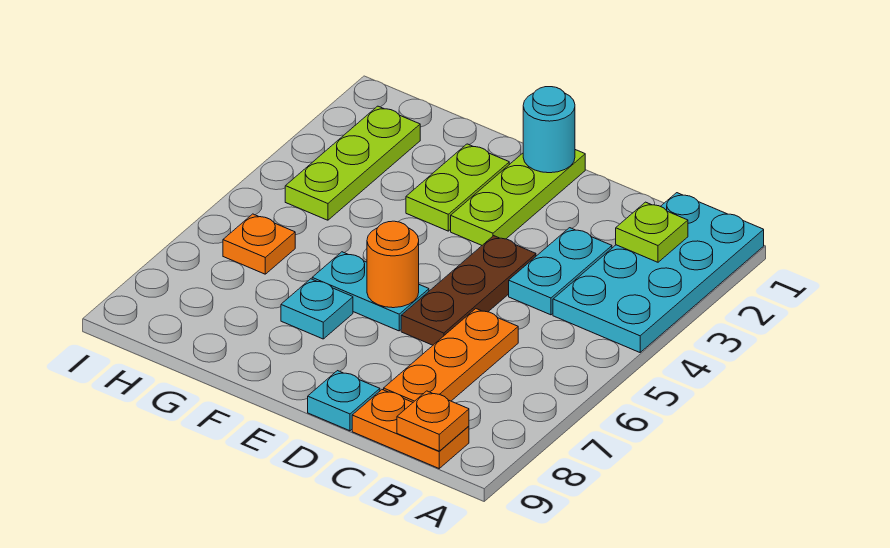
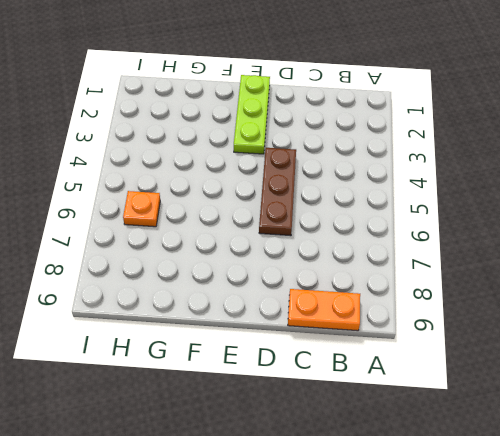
none -> cyan 2x4 plate [553,193,764,352]
none -> cyan 1x2 plate [509,228,612,315]
none -> orange 1x3 plate [384,309,518,402]

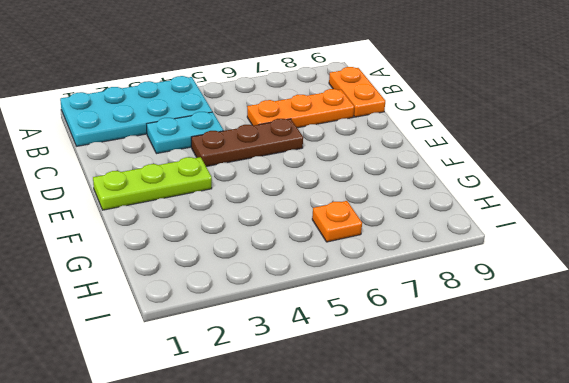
none -> cyan 1x1 plate [308,371,380,431]
none -> cyan 1x2 plate [312,252,429,331]
none -> lime 1x2 plate [406,144,509,231]

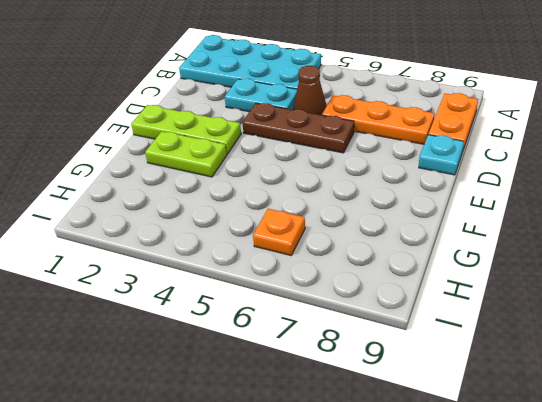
brown 1x1 cone [294,66,327,115] -> none
none -> cyan 1x2 plate [312,252,429,331]
none -> cyan 1x1 plate [281,279,353,339]
none -> lime 1x3 plate [285,106,420,220]

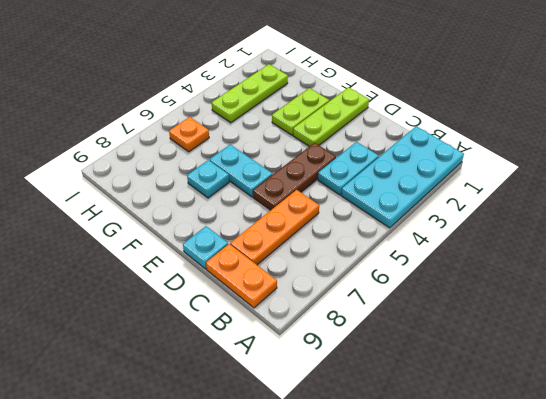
none -> lime 1x1 plate [616,202,688,262]
none -> orange 1x1 plate [397,391,469,451]
none -> cyan 1x1 round brick [523,87,575,173]

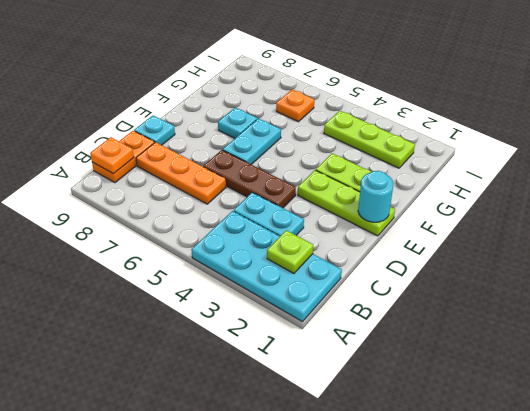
none -> orange 1x1 round brick [367,221,419,308]

